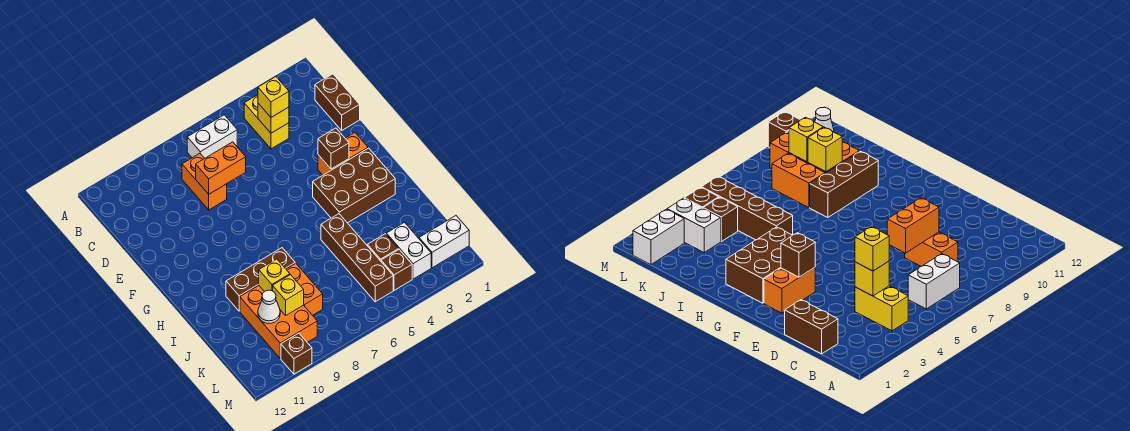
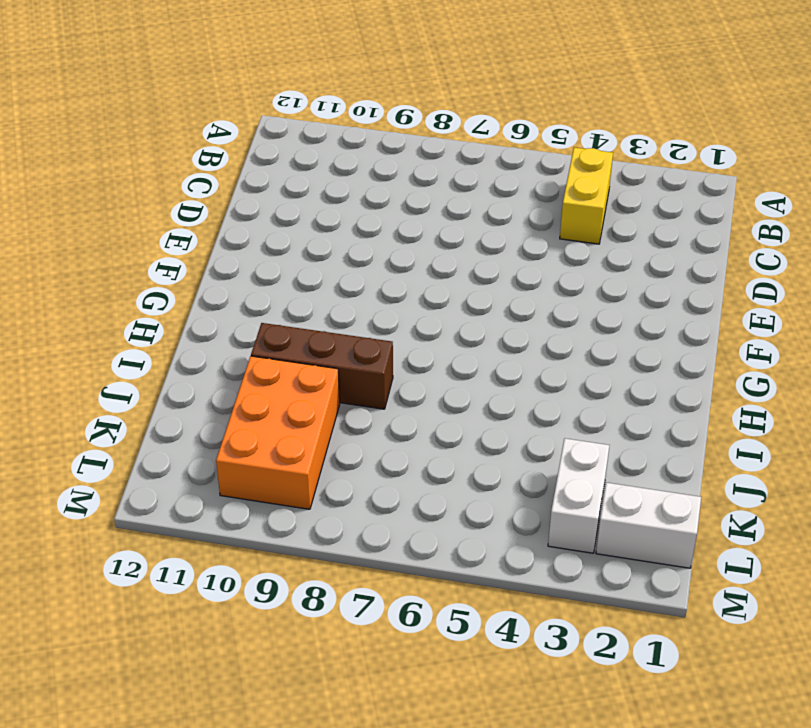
none -> white 1x2 brick [187,115,237,158]
none -> brown 1x2 brick [315,74,360,130]
none -> orange 1x2 brick [182,153,227,210]

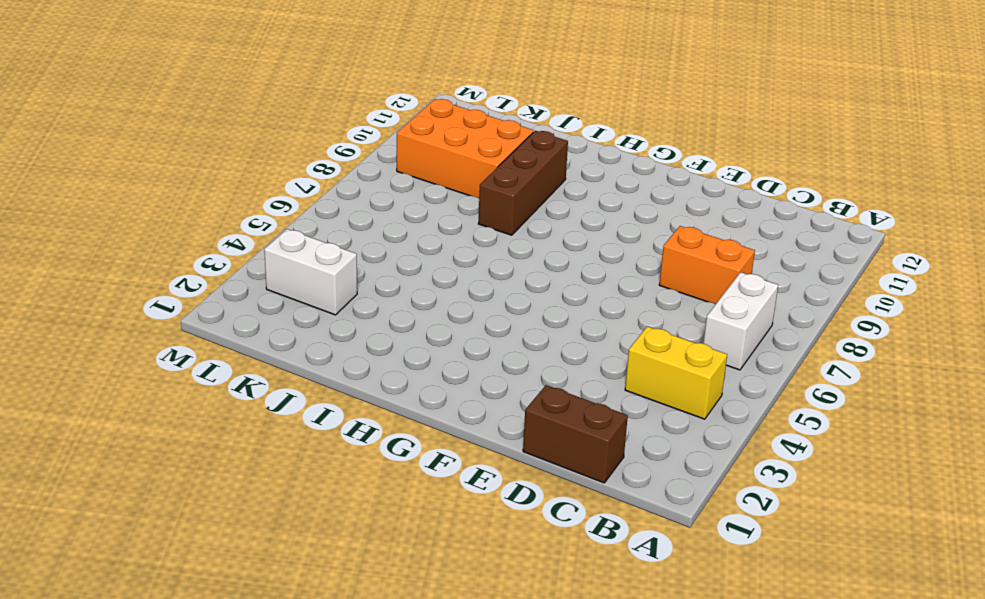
none -> orange 1x2 brick [318,133,368,175]
none -> brown 2x3 brick [313,148,395,223]
none -> brown 1x4 brick [321,214,393,302]

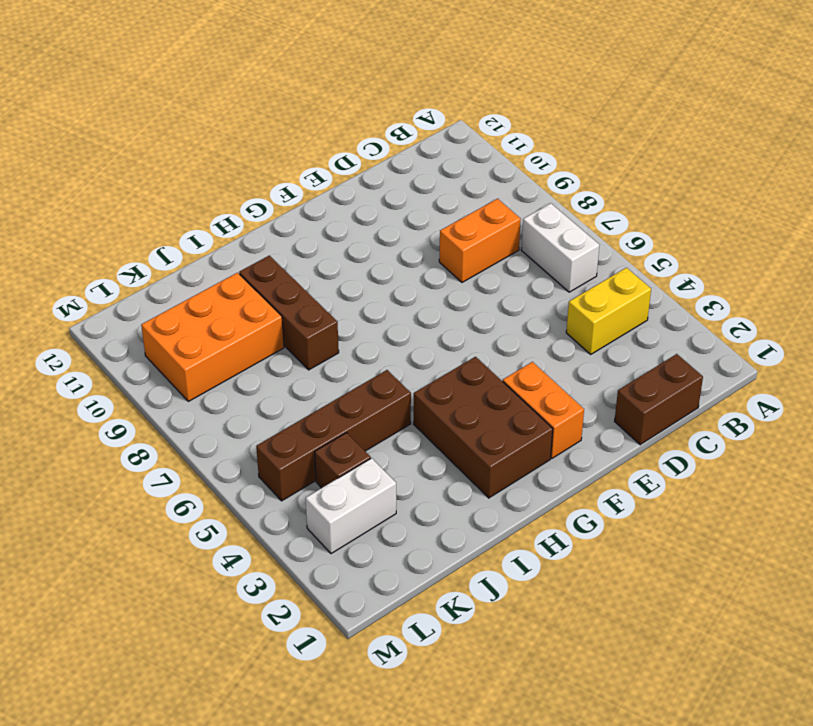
none -> orange 1x2 brick [286,263,323,315]
none -> white 1x2 brick [419,216,469,268]
none -> brown 1x1 brick [381,250,412,290]

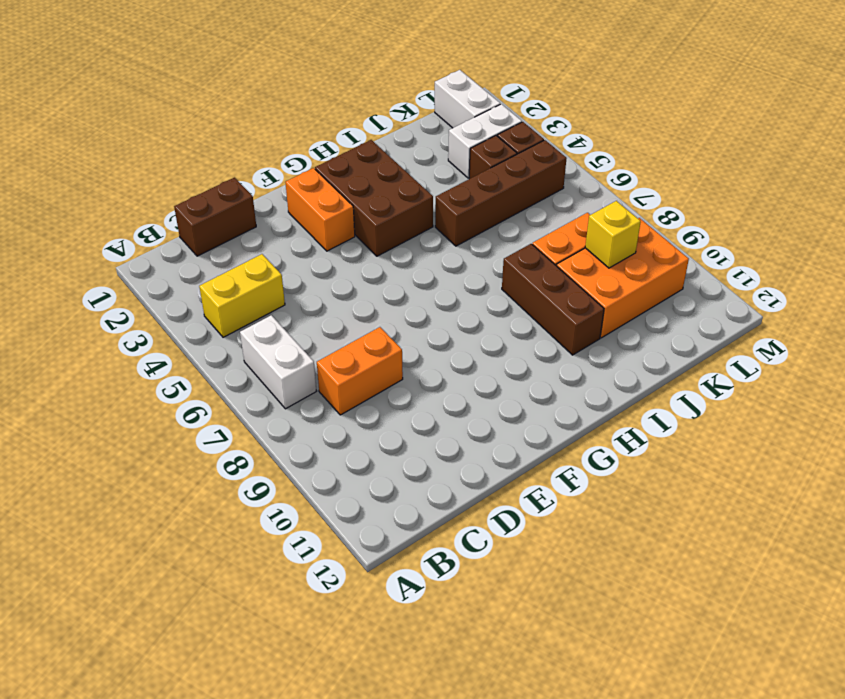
none -> brown 1x1 brick [281,333,312,374]
none -> yellow 1x1 brick [258,103,289,133]
none -> orange 1x2 brick [196,142,246,194]

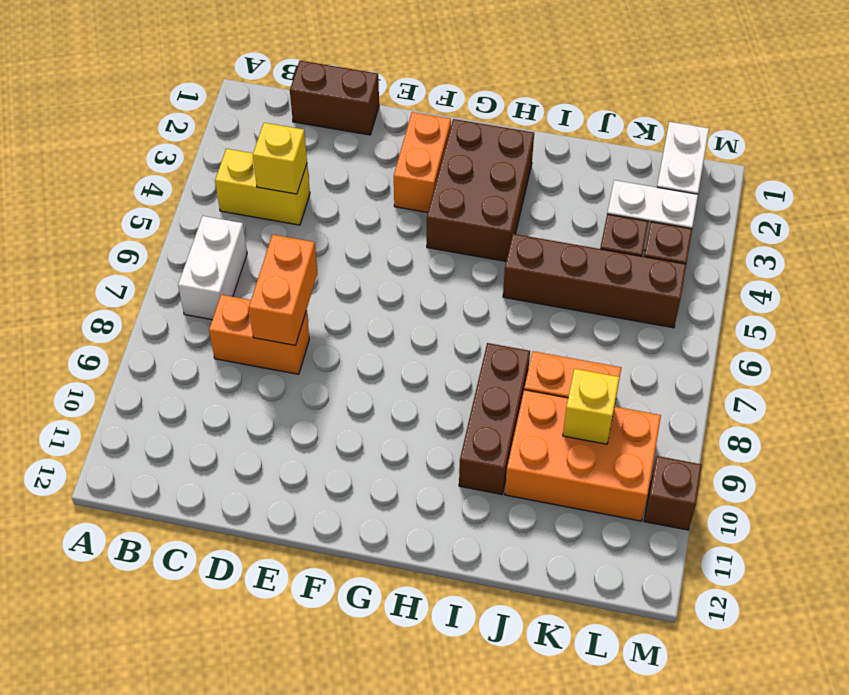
none -> brown 1x1 brick [318,128,349,169]
none -> yellow 1x1 brick [259,259,290,292]
none -> white 1x1 cone [258,290,280,323]

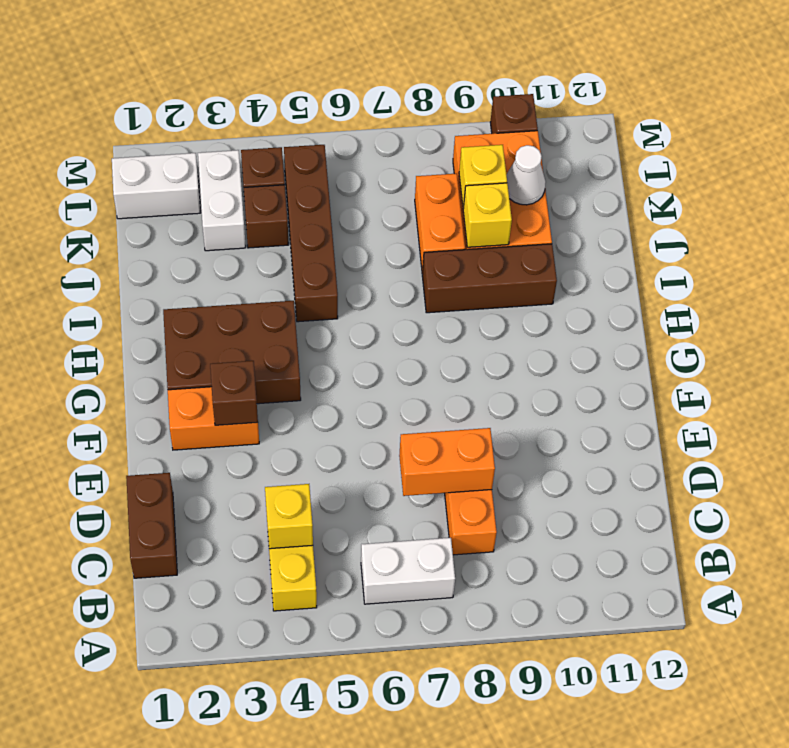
none -> yellow 1x1 brick [258,77,289,117]

